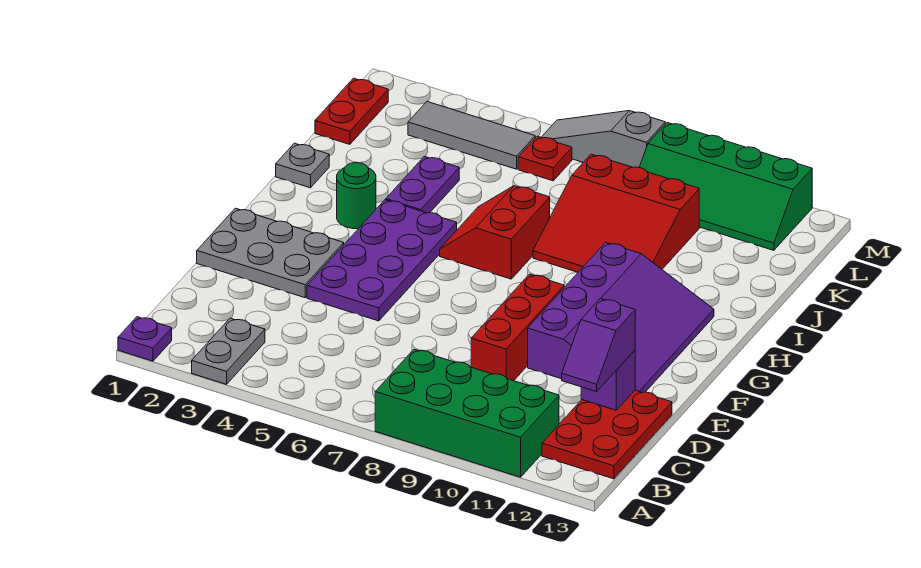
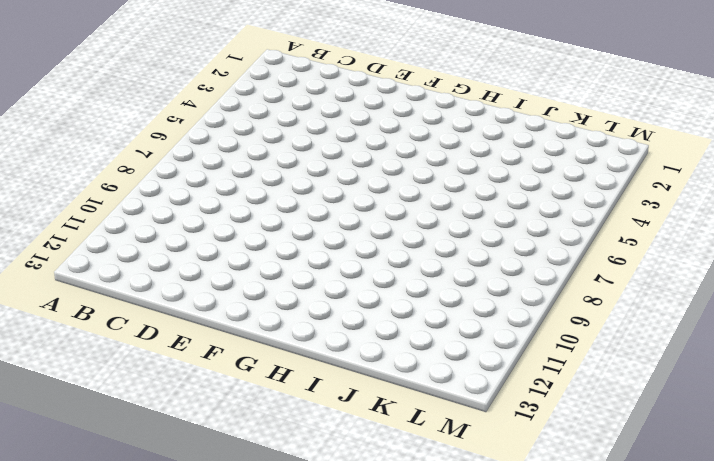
none -> purple 1x1 plate [118,317,172,361]
none -> grey 1x2 plate [192,318,265,384]
none -> green 2x4 brick [375,349,559,477]

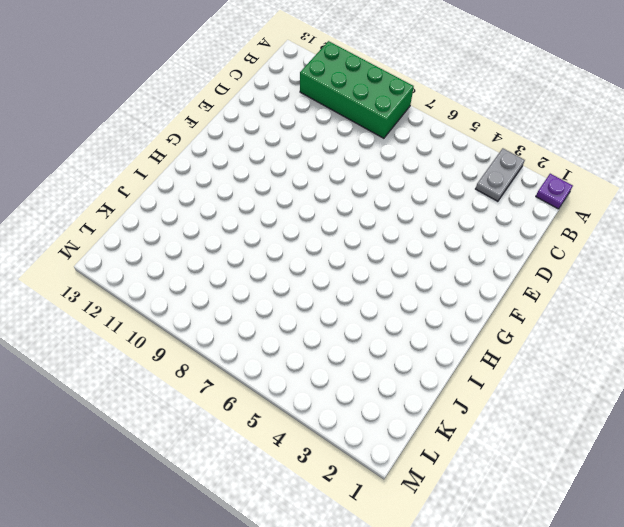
none -> red 2x3 plate [542,390,672,479]
none -> red 1x3 brick [471,274,564,381]
none -> grey 2x3 plate [197,208,344,298]

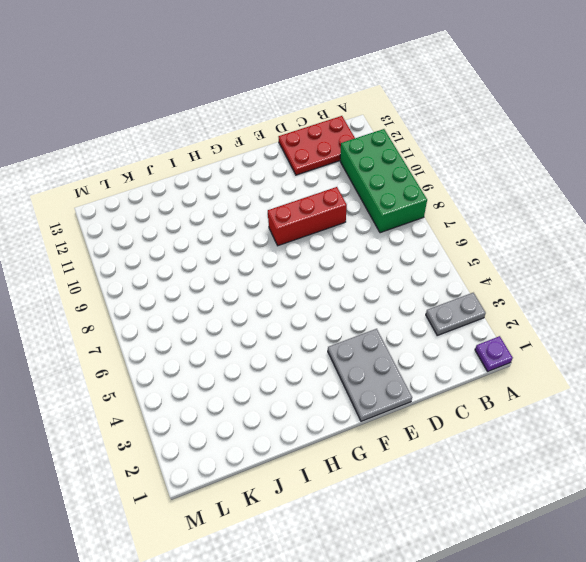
none -> purple 2x4 plate [307,200,457,321]
none -> purple 3x4 slope [528,243,714,393]
none -> green 1x1 round brick [337,163,376,229]

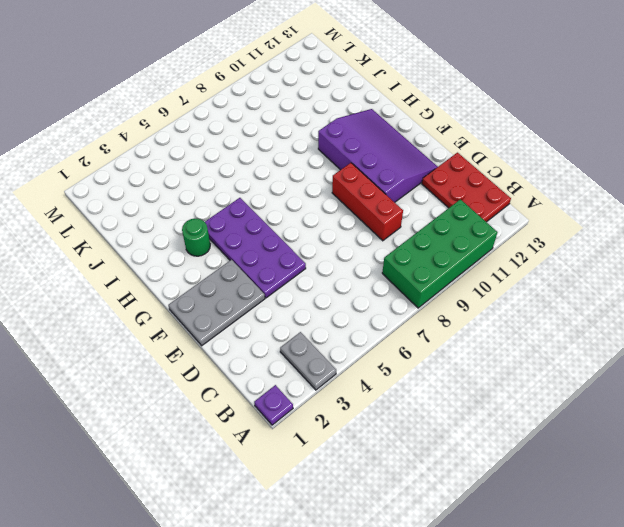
none -> red 2x2 slope [440,186,550,279]
none -> grey 1x1 plate [276,143,329,188]
none -> purple 1x2 plate [386,156,459,213]

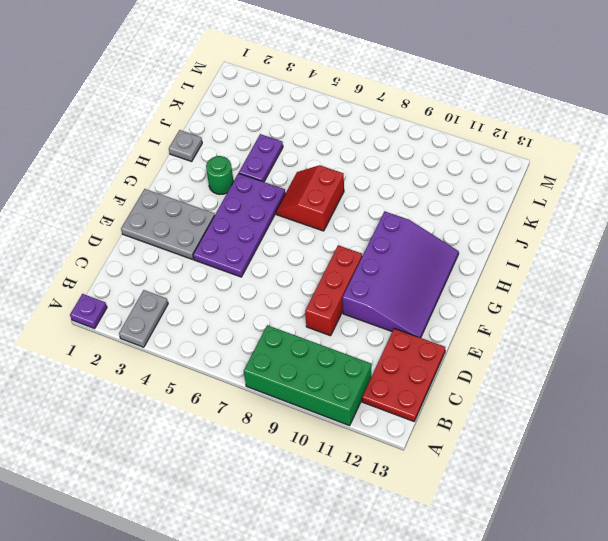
none -> red 3x3 slope [533,154,699,272]
none -> red 1x2 plate [315,78,388,144]
none -> grey 1x3 tile [408,101,535,169]

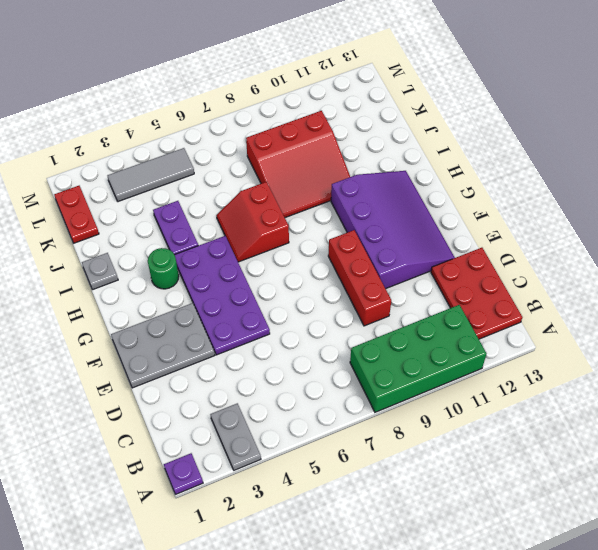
none -> red 1x1 plate [518,136,572,181]
none -> green 2x4 slope [639,123,812,250]
none -> grey 1x3 slope [541,111,665,168]

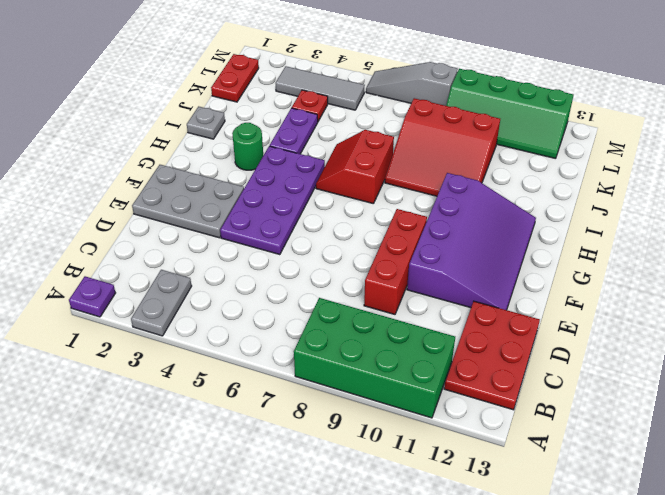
red 1x1 plate [292,90,328,121] -> red 1x1 plate moved to [518,136,572,181]
none -> purple 1x1 brick [581,350,635,410]
none -> purple 1x2 slope [562,299,635,392]

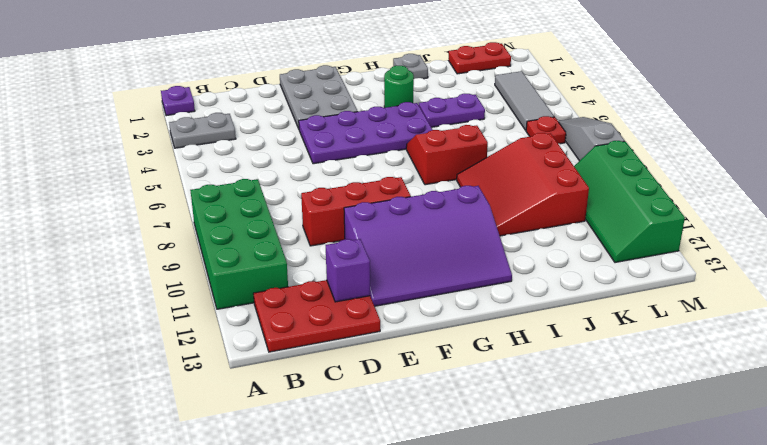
none -> purple 1x2 slope [562,299,635,392]

